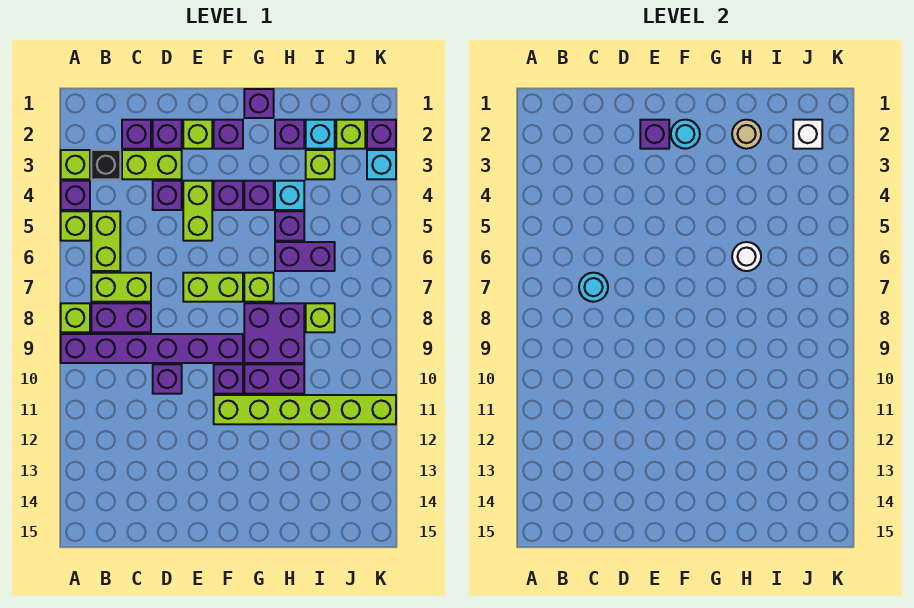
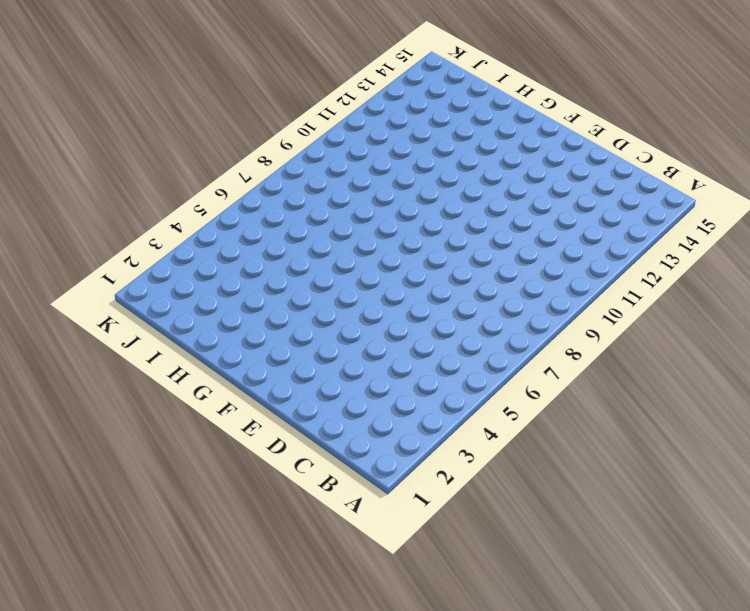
none -> lime 1x1 brick [61,150,90,179]
none -> purple 1x1 brick [61,181,90,210]
none -> lime 1x1 brick [61,211,90,241]
none -> lime 1x1 brick [61,303,90,332]

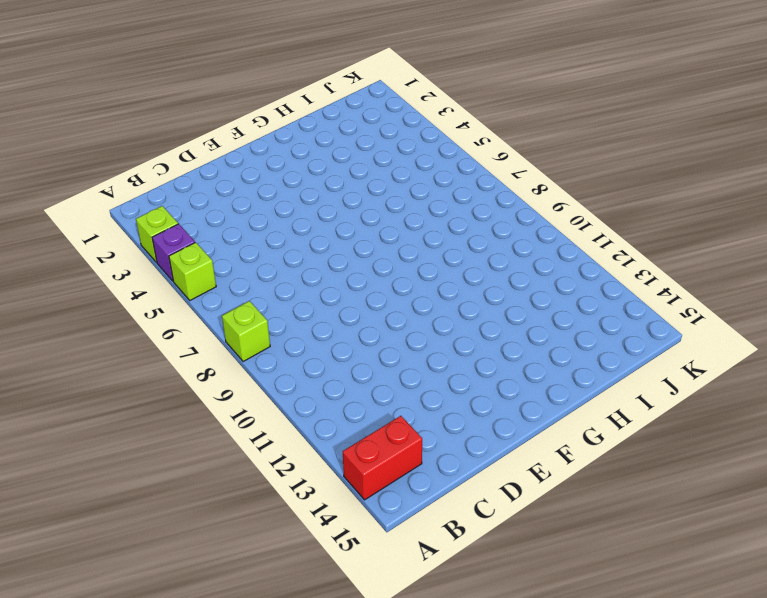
red 1x2 brick [343,416,422,500] -> none
none -> purple 1x6 brick [61,334,243,363]
none -> black 1x1 brick [91,150,120,179]
none -> lime 1x2 brick [91,211,120,271]
none -> lime 1x2 brick [91,273,151,302]

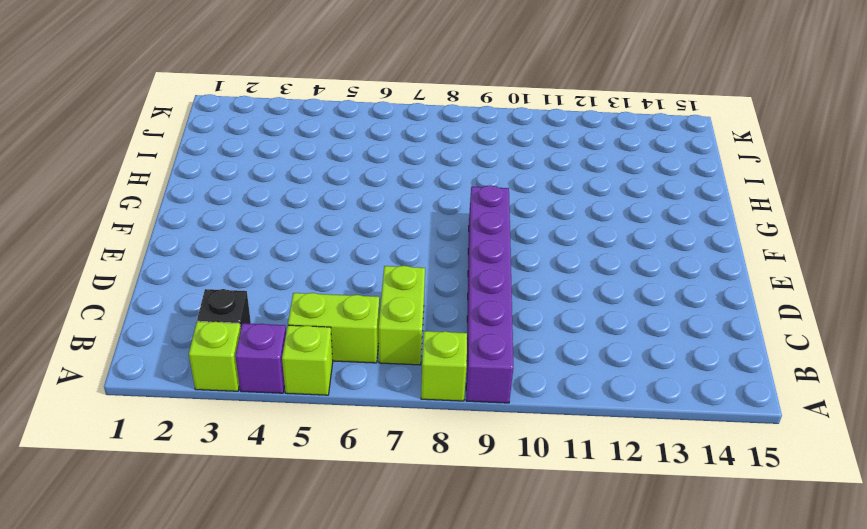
none -> purple 1x2 brick [91,303,151,332]
none -> purple 1x1 brick [122,120,151,149]
none -> lime 1x2 brick [122,150,182,179]
none -> purple 1x1 brick [153,120,182,149]

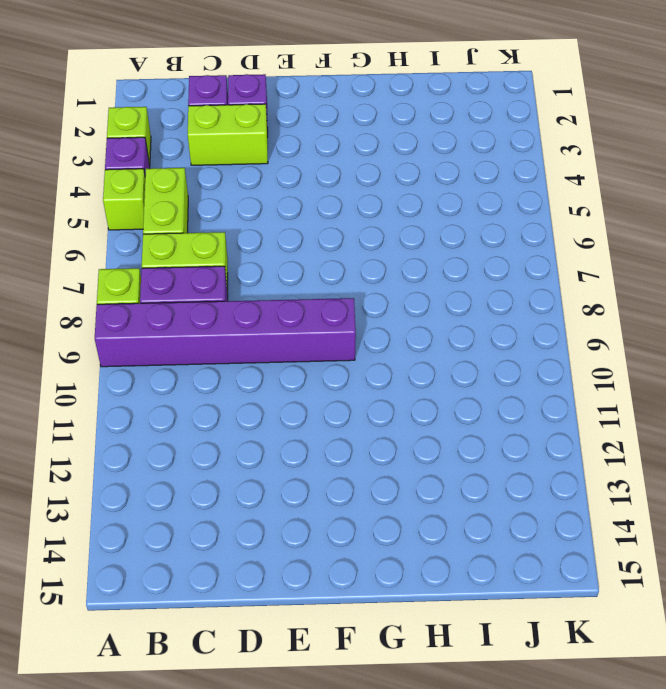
none -> black 1x1 brick [91,150,120,179]
none -> purple 1x1 brick [153,181,182,210]
none -> purple 1x1 brick [153,364,182,394]
none -> lime 1x1 brick [183,120,212,149]

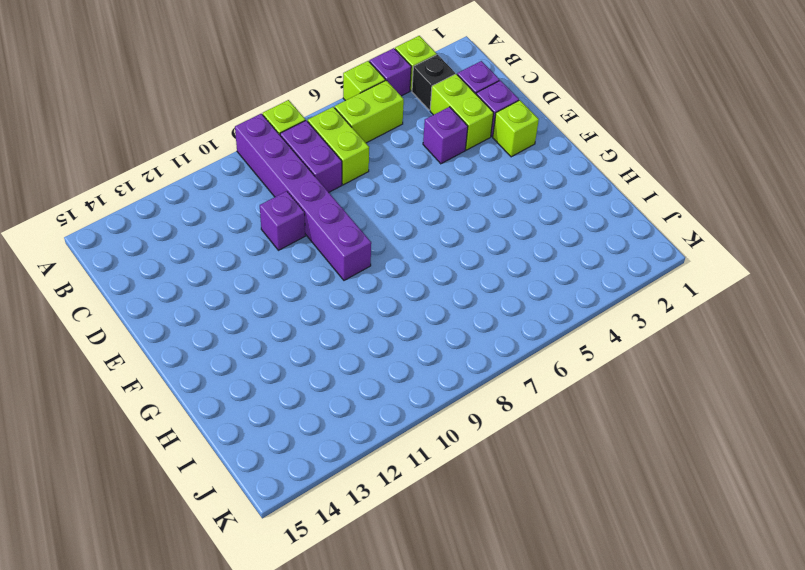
none -> lime 1x2 brick [183,181,212,241]
none -> lime 1x2 brick [183,273,243,302]
none -> purple 1x1 brick [214,120,243,149]
none -> purple 1x1 brick [214,181,243,210]

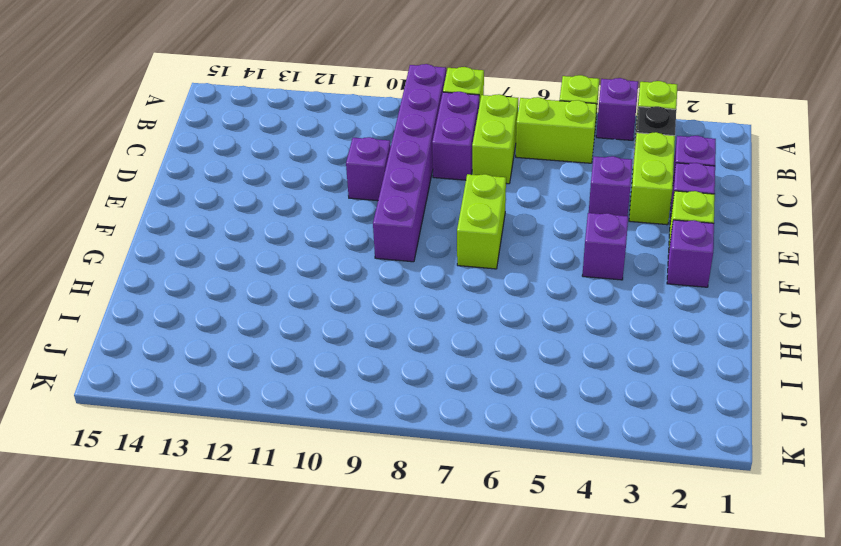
none -> lime 1x2 brick [183,181,212,241]
none -> purple 1x1 brick [214,364,243,394]
none -> lime 1x6 brick [214,395,396,424]
none -> purple 1x1 brick [244,89,274,118]

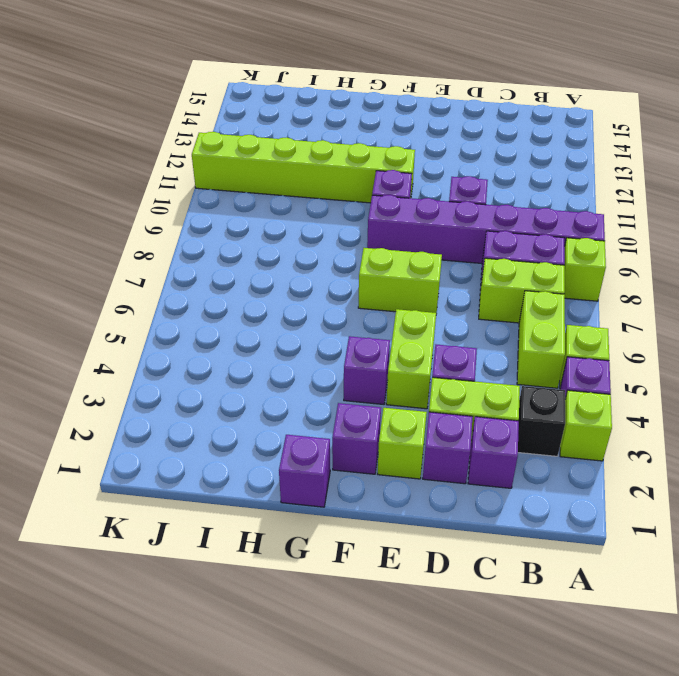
none -> purple 1x1 brick [244,181,274,210]
none -> lime 1x1 brick [244,273,274,302]
none -> purple 2x2 brick [244,303,304,363]
none -> purple 1x2 brick [244,364,304,394]

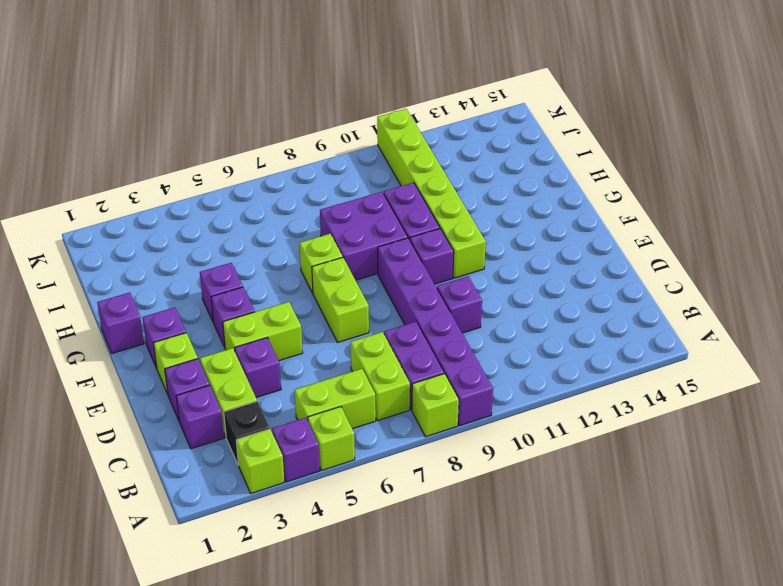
none -> purple 1x1 brick [275,120,304,149]
none -> cyan 1x1 brick [275,181,304,210]
none -> purple 1x1 brick [275,211,304,241]
none -> purple 1x2 brick [275,242,335,271]

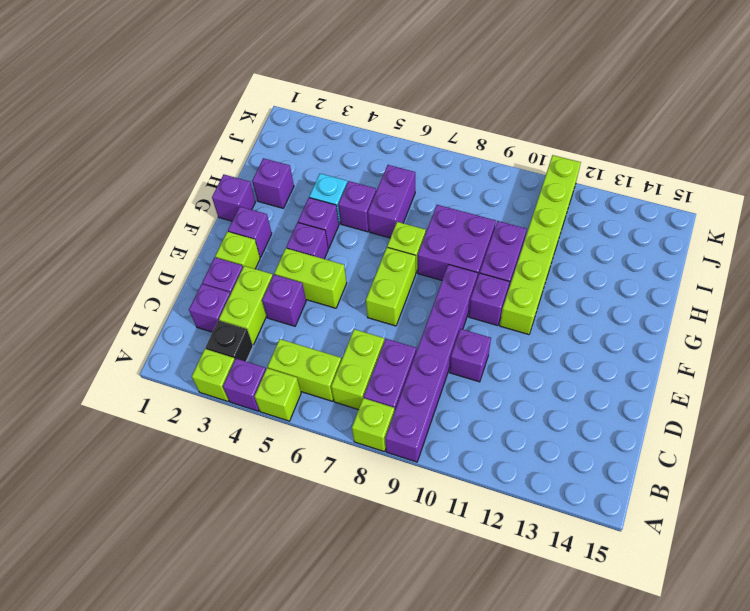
none -> cyan 1x1 brick [306,120,335,149]
none -> lime 1x1 brick [306,150,335,179]
none -> lime 1x1 brick [306,303,335,332]
none -> lime 1x1 brick [336,120,365,149]

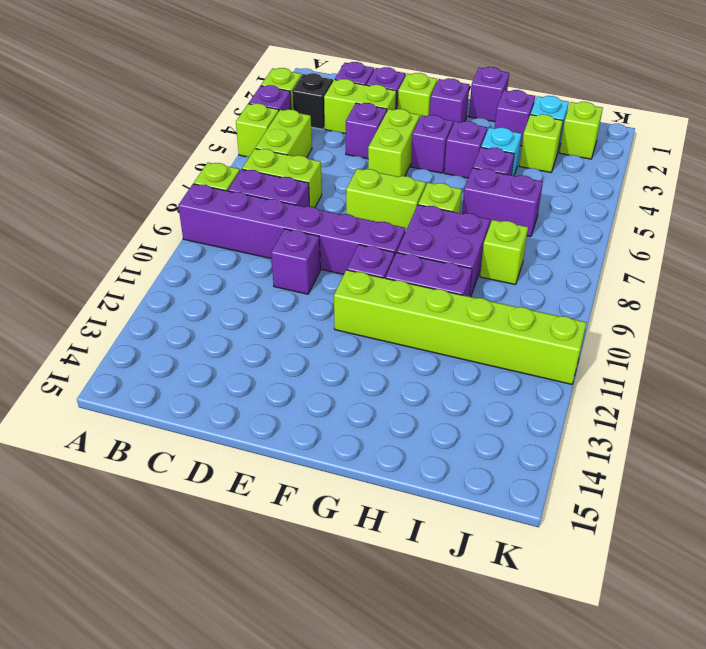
none -> purple 1x1 brick [367,120,396,149]
none -> cyan 1x1 brick [367,150,396,179]
none -> cyan 1x1 round brick [579,273,608,302]
none -> purple 1x1 brick [640,120,669,149]

